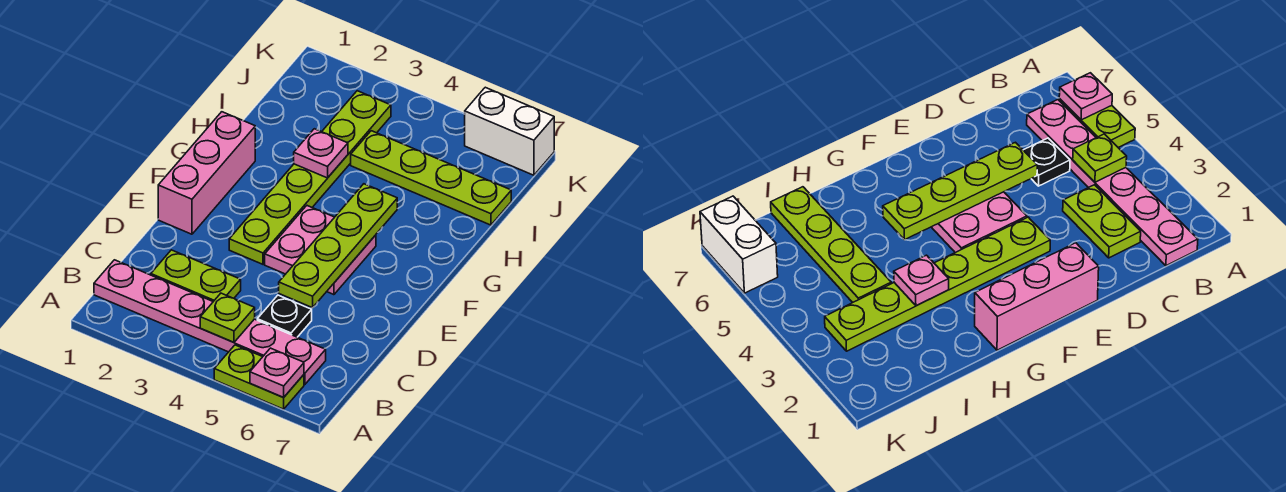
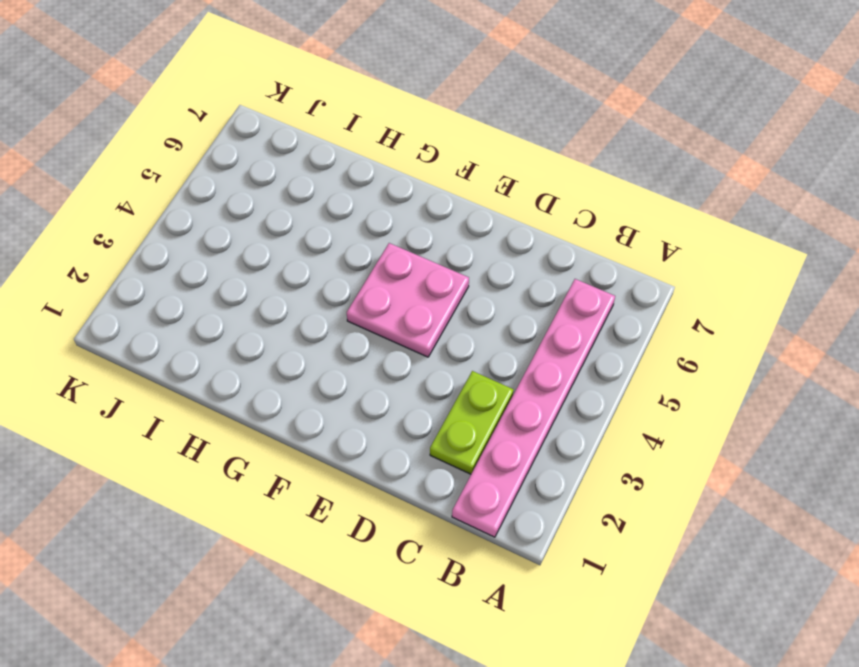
none -> lime 1x2 plate [214,345,304,409]
none -> black 1x1 plate [257,295,312,337]
none -> pink 1x3 brick [158,112,255,234]

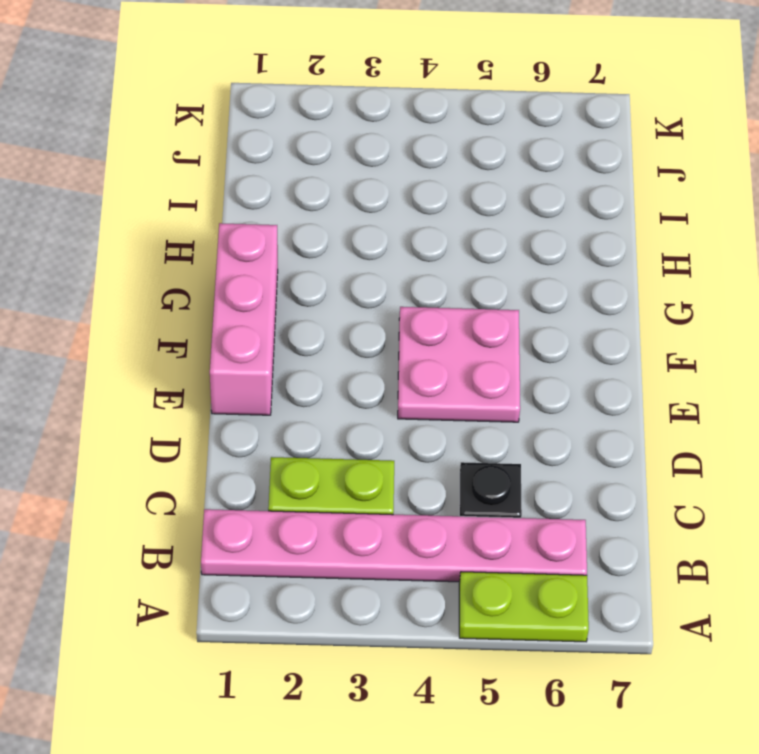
none -> lime 1x6 plate [229,91,391,264]
none -> lime 1x4 plate [351,131,511,225]
none -> white 1x2 brick [465,87,554,175]

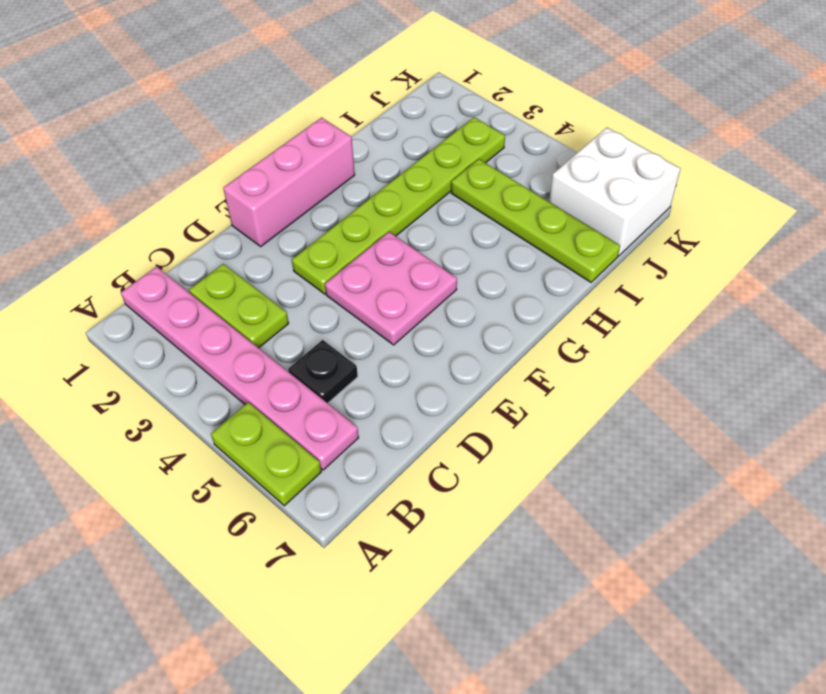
white 2x2 brick [549,128,680,256] -> white 1x2 brick [465,87,554,175]
none -> pink 1x1 plate [250,348,304,398]
none -> lime 1x1 plate [200,293,255,342]
none -> lime 1x4 plate [279,184,397,308]

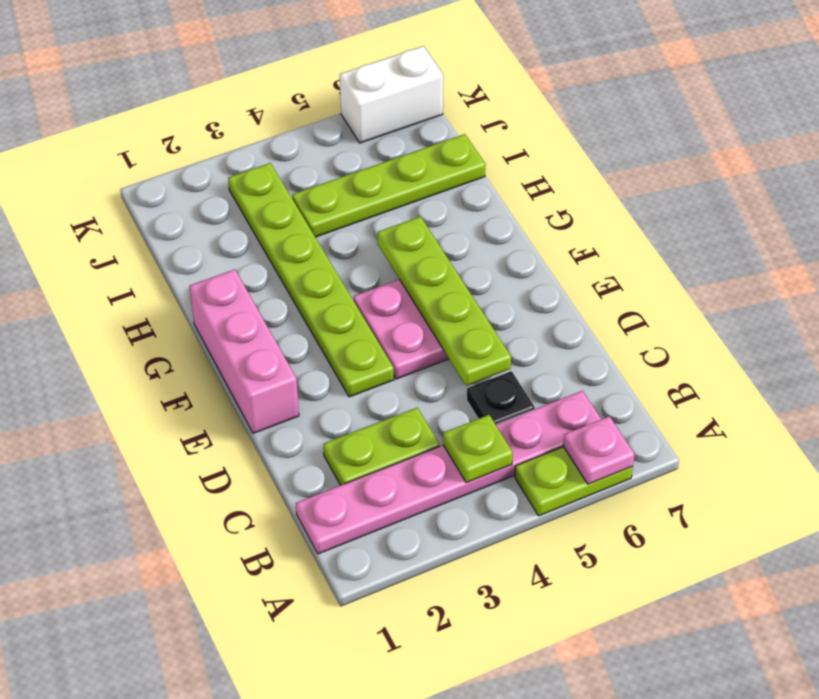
none -> pink 1x1 plate [294,129,348,178]

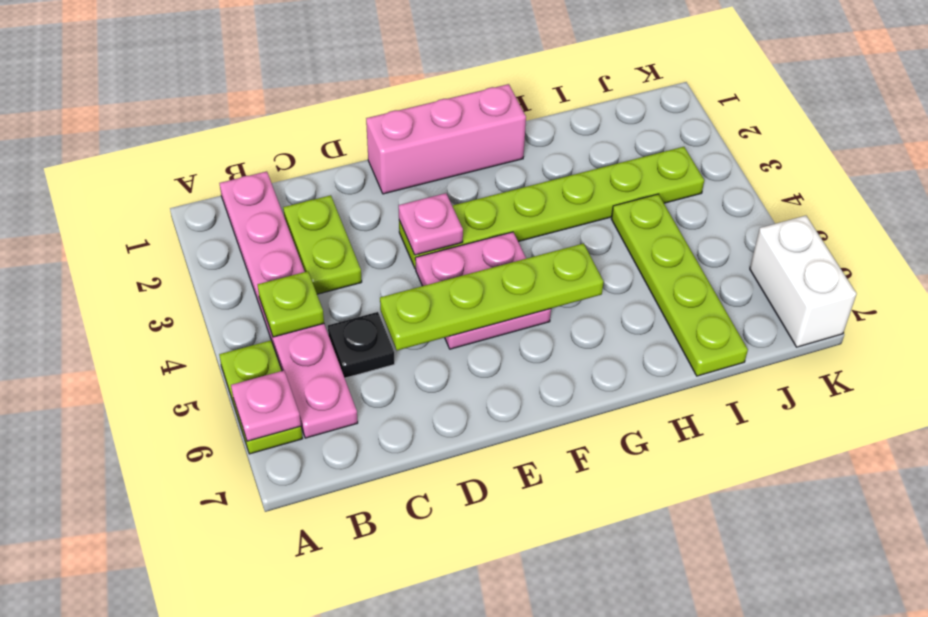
pink 1x1 plate [399,193,463,255] -> pink 1x1 plate moved to [294,129,348,178]

